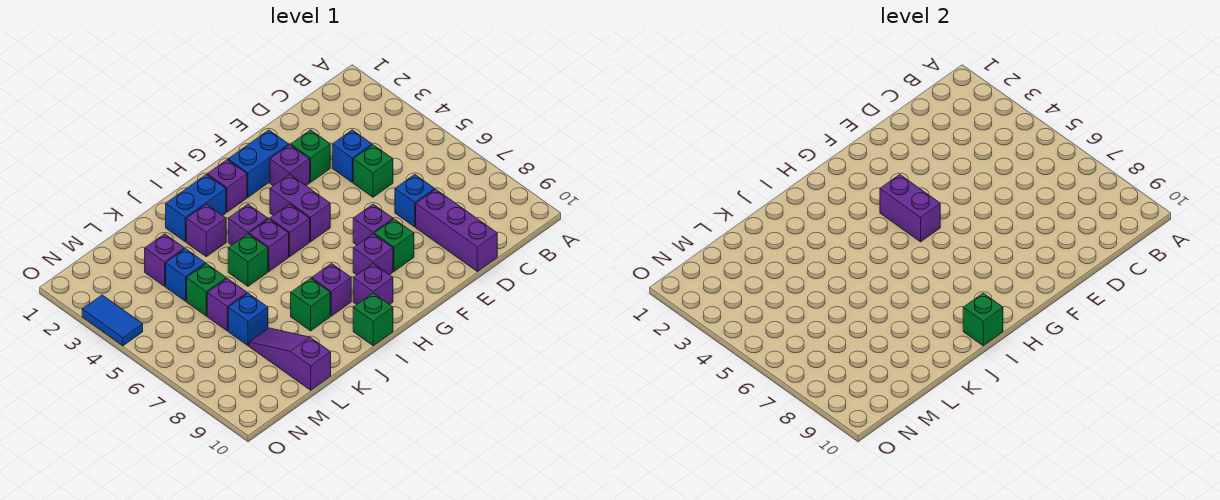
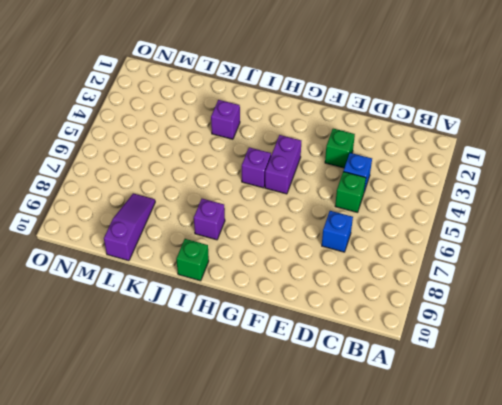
none -> purple 1x3 brick [416,189,497,271]
none -> blue 1x2 brick [228,130,289,197]
none -> purple 1x1 brick [270,145,310,186]
none -> purple 1x1 brick [353,204,393,245]

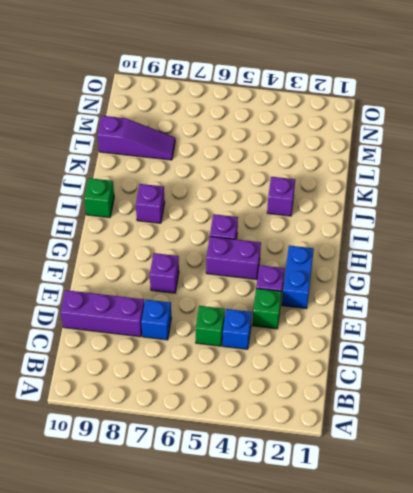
none -> green 1x1 brick [374,219,414,271]
none -> purple 1x1 brick [353,234,393,275]
none -> purple 1x1 brick [207,160,247,212]
none -> purple 1x1 brick [353,264,393,305]

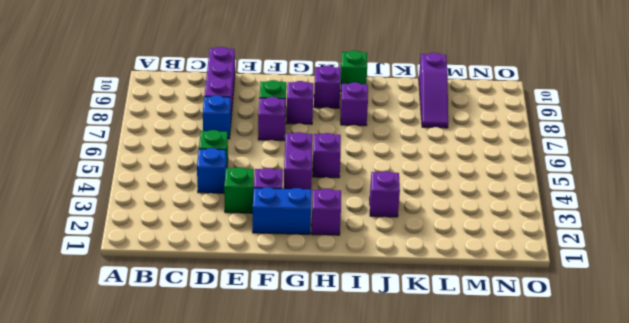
none -> blue 1x2 brick [166,175,226,242]
none -> purple 1x1 brick [228,204,268,245]
none -> purple 1x1 brick [249,219,289,271]
none -> green 1x1 brick [228,234,268,286]

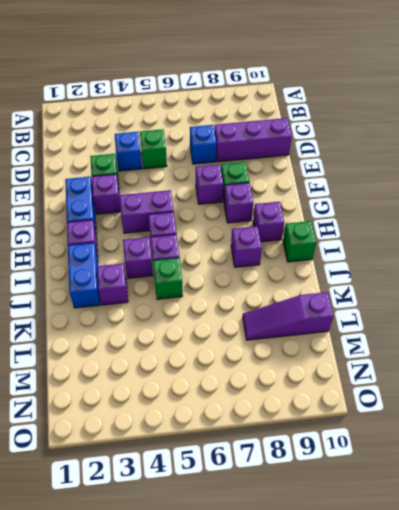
none -> green 1x1 brick [291,278,330,331]
none -> purple 1x1 brick [145,234,184,286]
none -> blue 1x1 brick [166,249,205,301]
none -> green 1x1 brick [187,264,226,316]

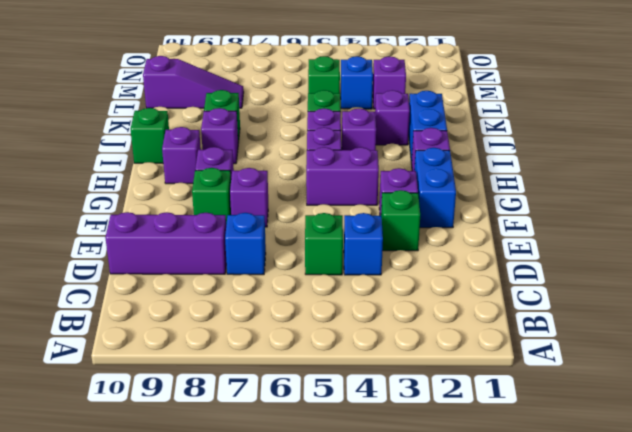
none -> purple 1x1 brick [207,278,247,331]
none -> blue 1x1 brick [228,293,268,346]
none -> blue 1x2 tile [82,295,143,346]
none -> purple 1x2 brick [880,174,940,242]

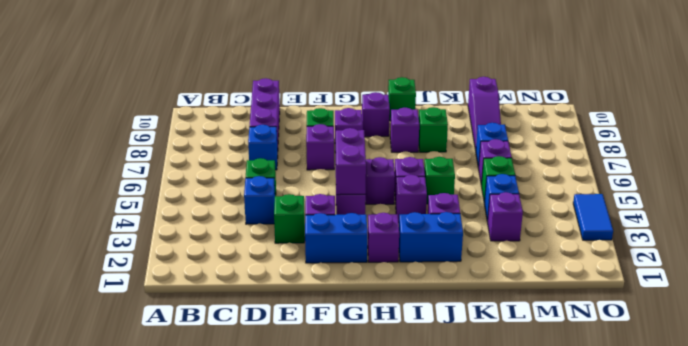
none -> green 1x1 brick [963,293,1003,346]

